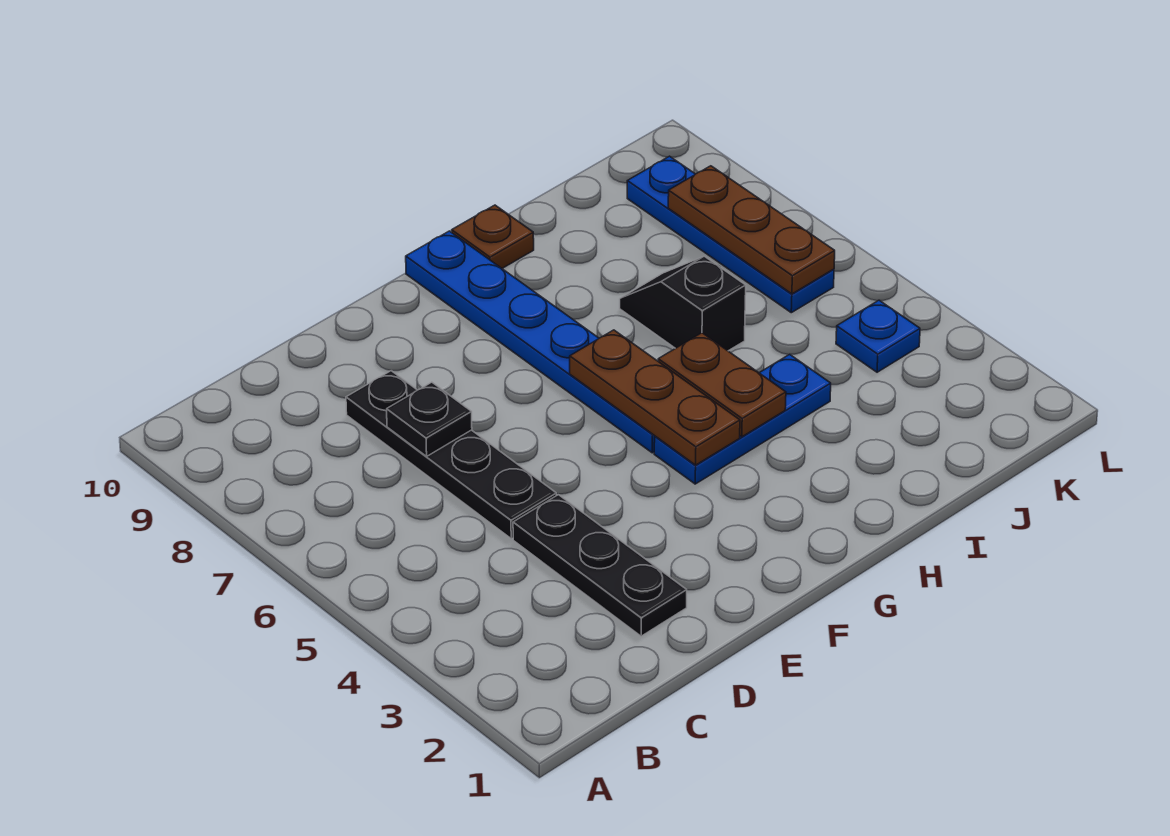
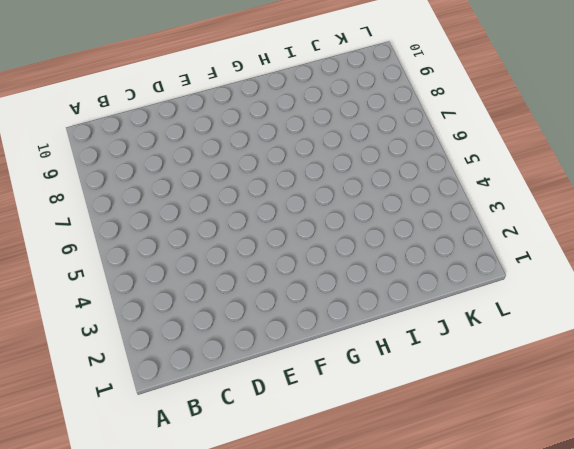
none -> black 1x3 plate [513,495,687,636]
none -> black 1x4 plate [346,371,556,538]
none -> blue 1x3 plate [654,354,831,484]

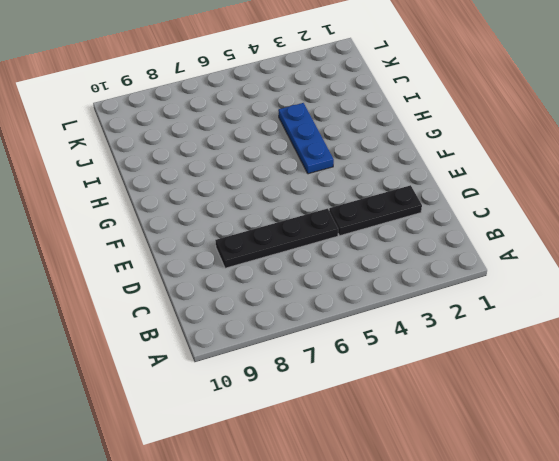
none -> blue 1x6 plate [406,231,655,453]
none -> brown 1x1 plate [452,205,534,268]
none -> black 1x2 slope [620,256,746,351]

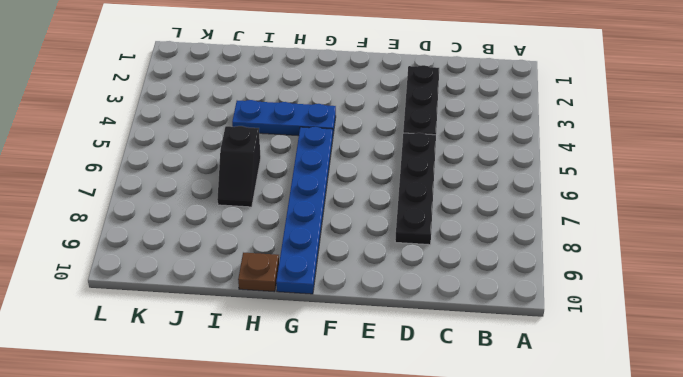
none -> blue 1x1 plate [836,300,920,372]
none -> blue 1x4 plate [627,156,834,313]
none -> black 1x1 plate [387,382,472,456]

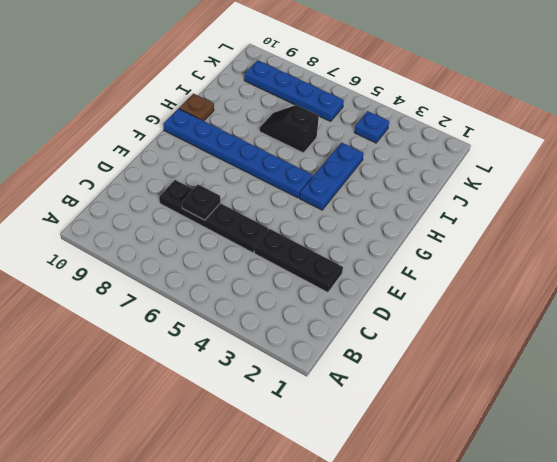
none -> brown 1x3 plate [570,330,740,465]
none -> brown 1x2 plate [658,333,786,437]
none -> brown 1x3 plate [668,166,835,294]

